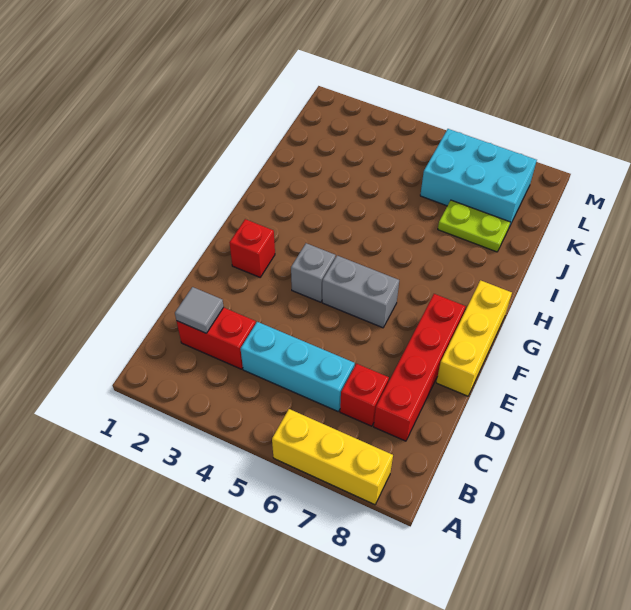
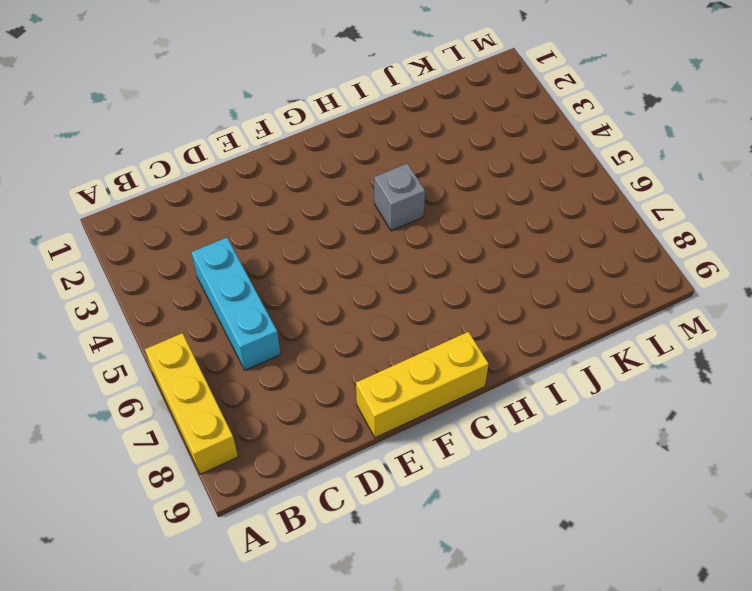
grey 1x1 brick [374,163,425,231] -> grey 1x1 brick moved to [291,243,336,302]
none -> red 1x2 brick [177,308,256,369]
none -> red 1x1 brick [340,364,389,426]
none -> red 1x4 brick [374,294,466,441]

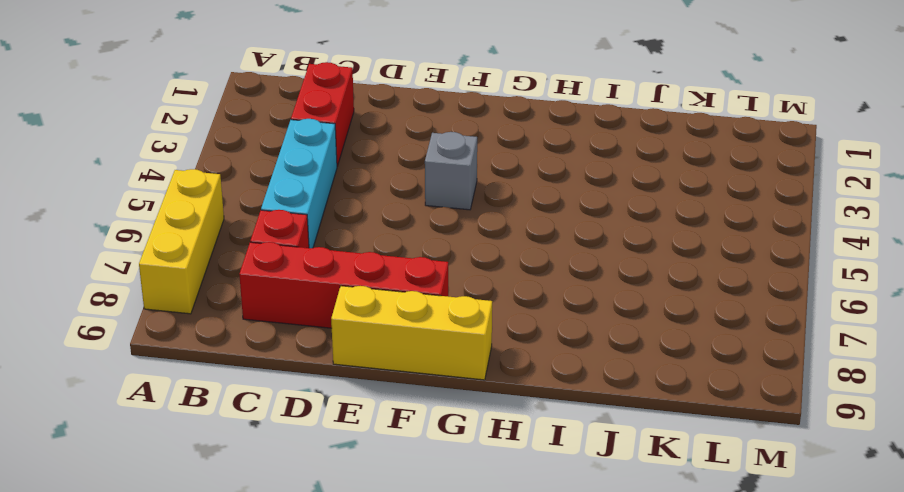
none -> red 1x1 brick [229,219,275,277]
none -> grey 1x2 brick [322,256,399,328]
none -> lime 1x2 plate [438,200,510,252]

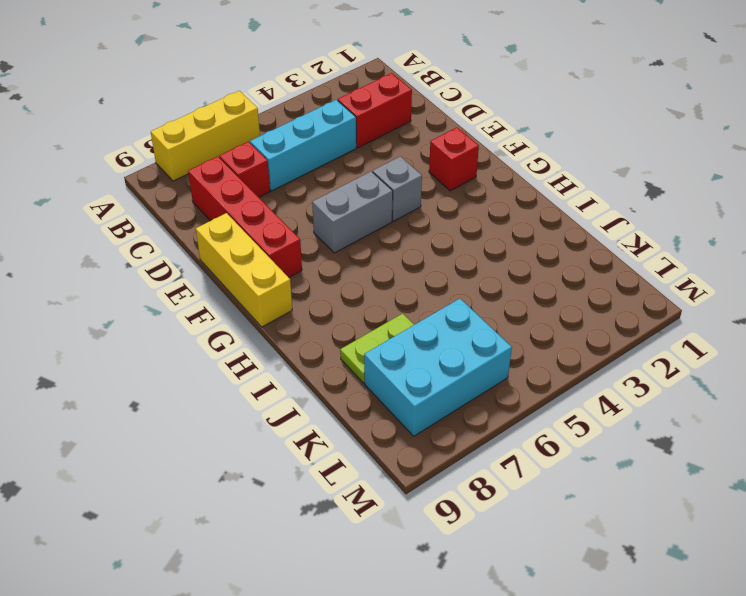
none -> grey 1x1 tile [175,287,224,333]

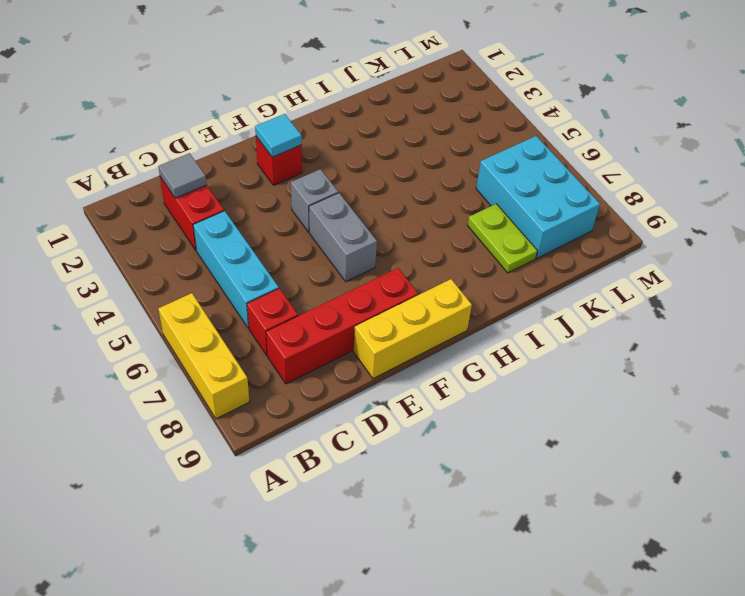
cyan 1x1 tile [255,114,302,157] -> none

